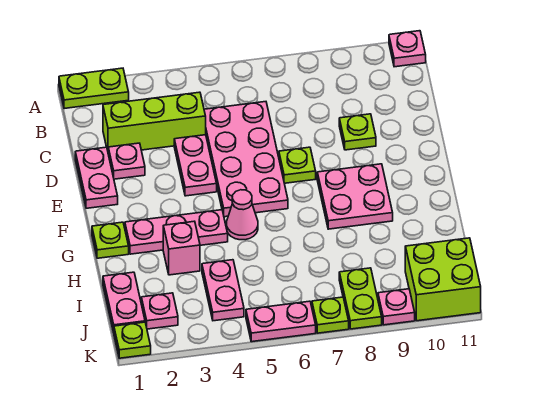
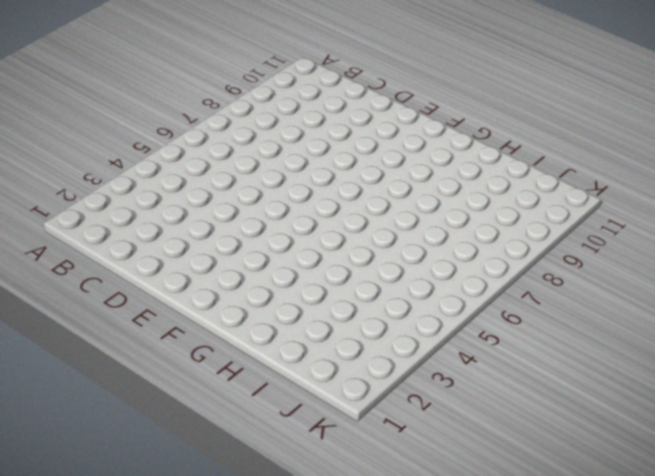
none -> lime 1x2 plate [59,68,129,109]
none -> pink 1x1 plate [389,31,426,67]
none -> lime 1x3 brick [103,92,206,150]

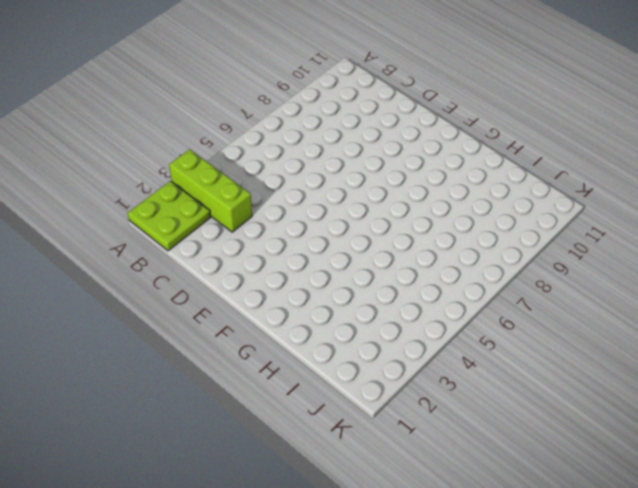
lime 2x2 plate [128,181,211,251] -> lime 1x2 plate [59,68,129,109]
lime 1x3 brick [169,149,252,232] -> lime 1x3 brick turned to [103,92,206,150]
none -> pink 1x1 plate [389,31,426,67]
none -> pink 2x4 plate [204,102,288,217]
none -> pink 1x2 plate [75,147,118,208]

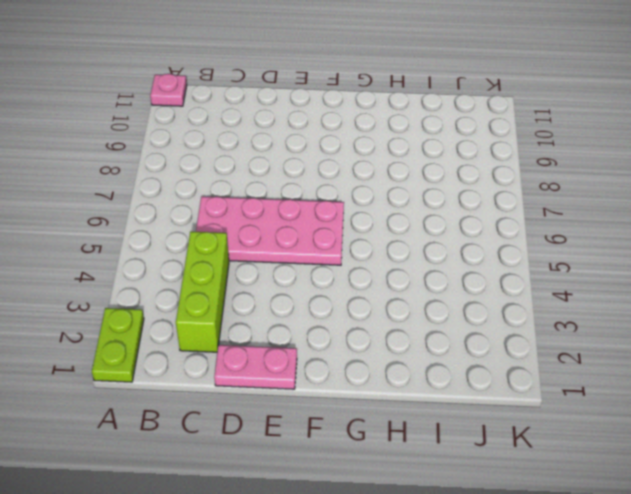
none -> pink 1x1 plate [108,143,145,179]
none -> pink 1x2 plate [174,135,217,196]
none -> lime 1x1 plate [339,114,376,150]

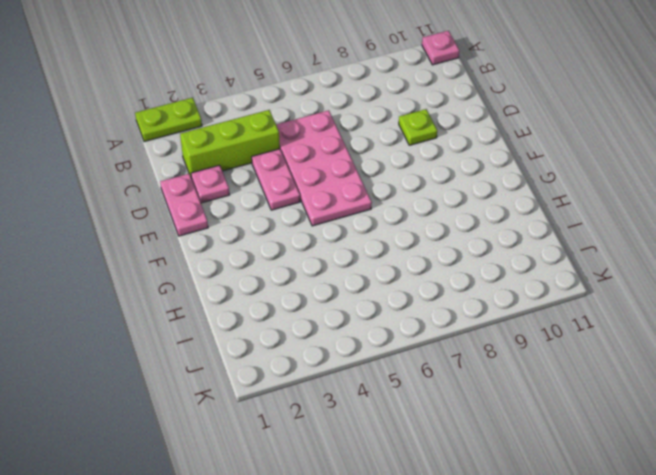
none -> lime 1x1 plate [279,147,316,183]
none -> pink 2x2 plate [317,164,393,229]
none -> lime 1x1 plate [92,222,129,258]

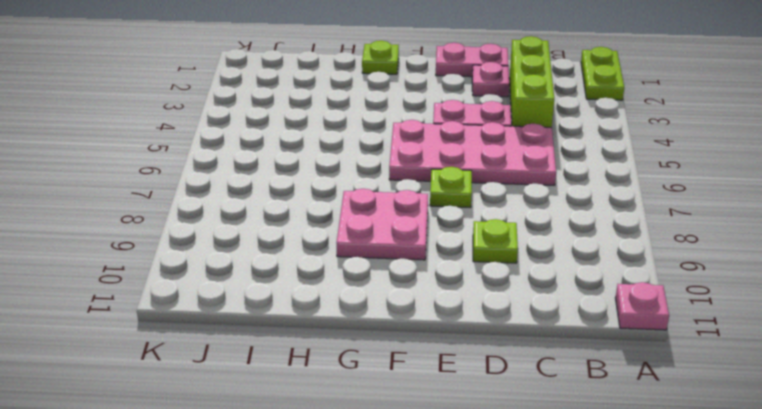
none -> pink 1x3 plate [125,210,228,254]
none -> pink 1x1 cone [226,190,258,240]
none -> pink 1x1 brick [163,221,200,275]

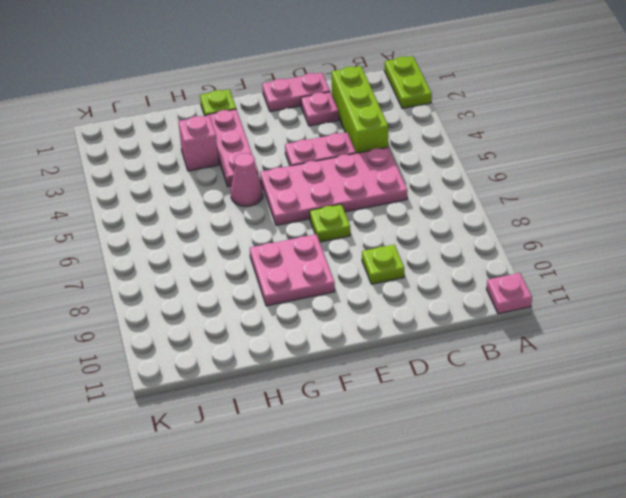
none -> pink 1x2 plate [103,272,145,332]
none -> pink 1x2 plate [202,260,244,321]
none -> pink 1x1 plate [141,293,178,329]

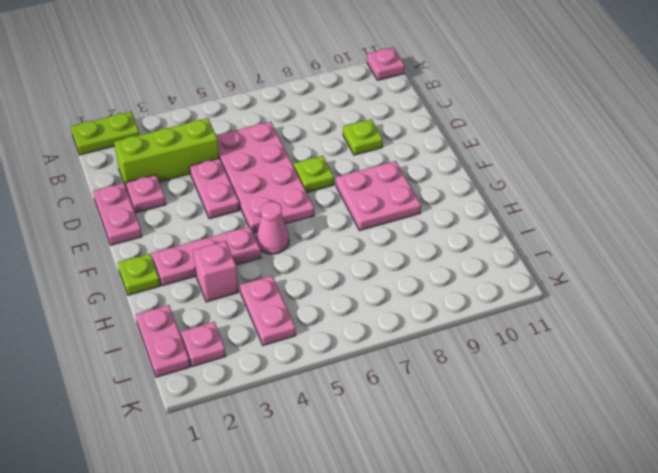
none -> lime 1x2 plate [339,268,382,329]
none -> lime 2x2 brick [405,238,481,321]
none -> lime 1x1 plate [114,322,151,358]

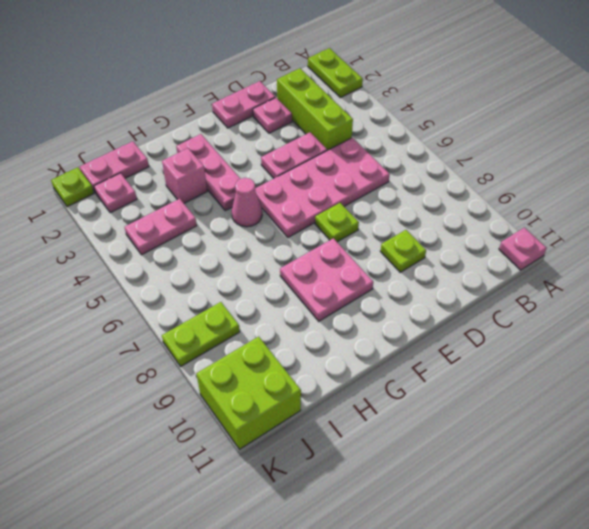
none -> lime 1x1 plate [92,222,129,258]
none -> pink 1x2 plate [246,301,316,342]
none -> lime 1x1 plate [312,297,349,333]

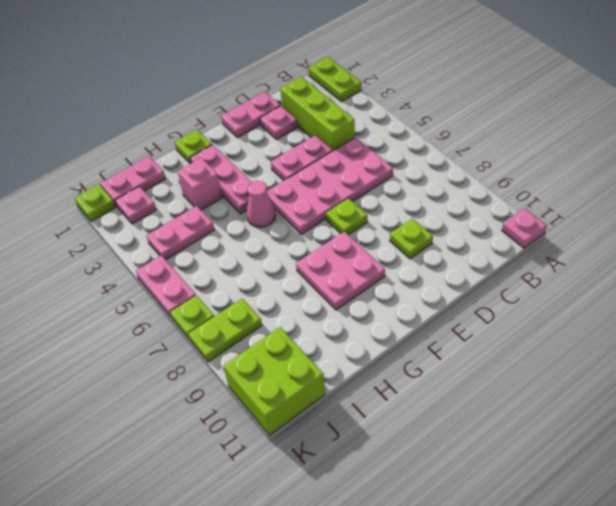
none -> pink 1x1 plate [378,289,415,325]

